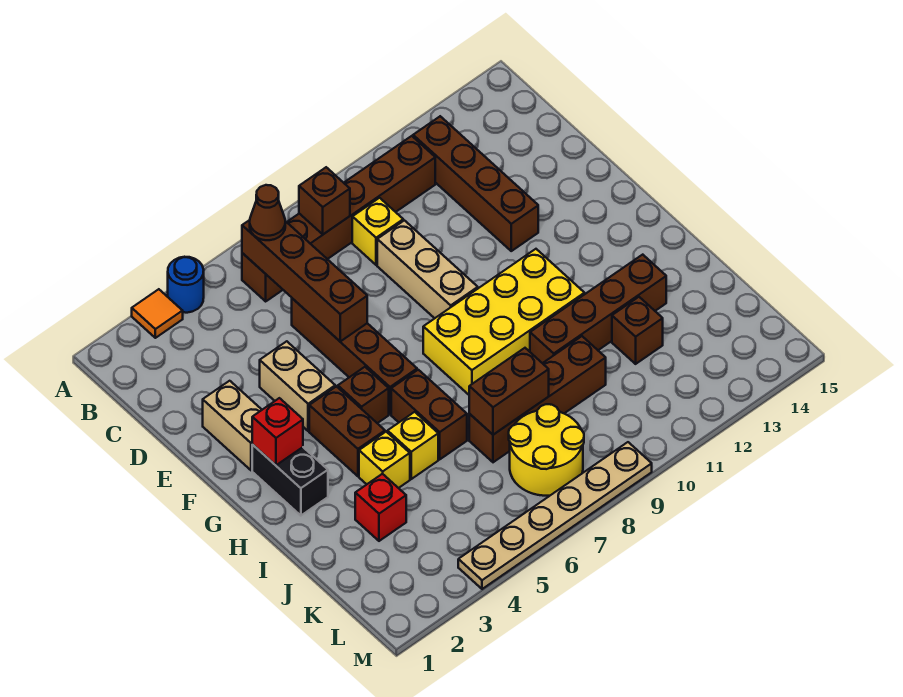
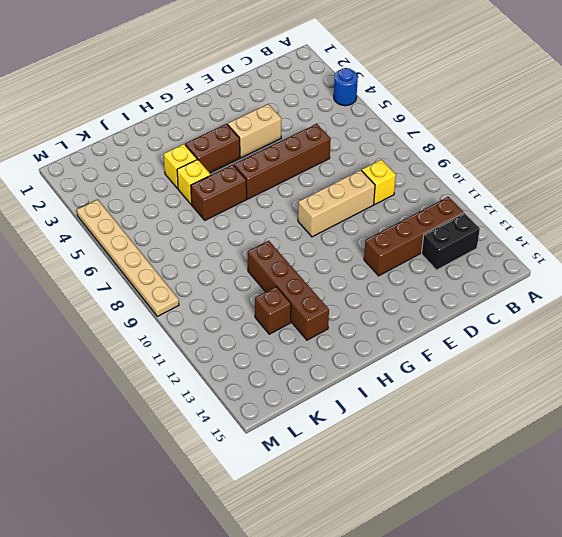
black 1x2 brick [422,213,480,270] -> black 1x2 brick moved to [252,444,328,516]
none -> orange 1x1 tile [132,289,183,338]
none -> brown 1x6 brick [242,136,435,301]
none -> tan 1x2 brick [203,381,262,470]

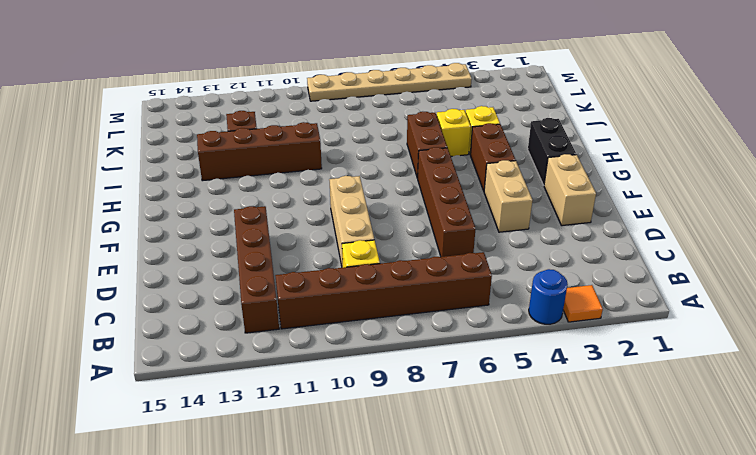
none -> brown 1x1 brick [338,367,389,423]
none -> yellow 2x4 brick [423,249,585,395]
none -> red 1x1 brick [355,474,406,541]

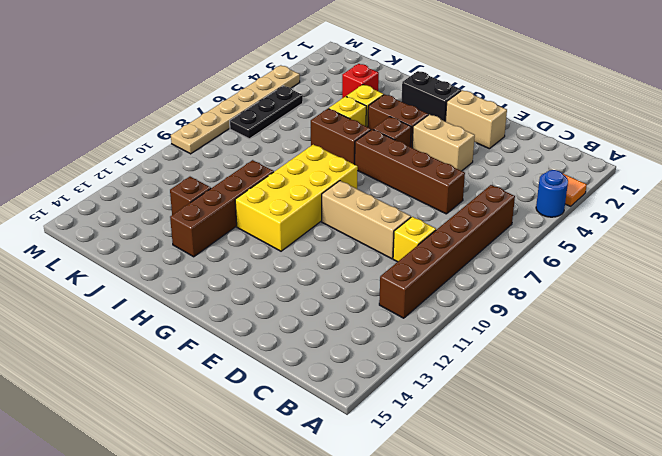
black 1x3 plate [230,86,303,139] -> yellow 2x2 round brick [509,404,584,496]
none -> brown 1x4 brick [413,116,538,251]
none -> brown 1x4 brick [469,336,606,462]
none -> brown 1x4 brick [242,220,367,341]

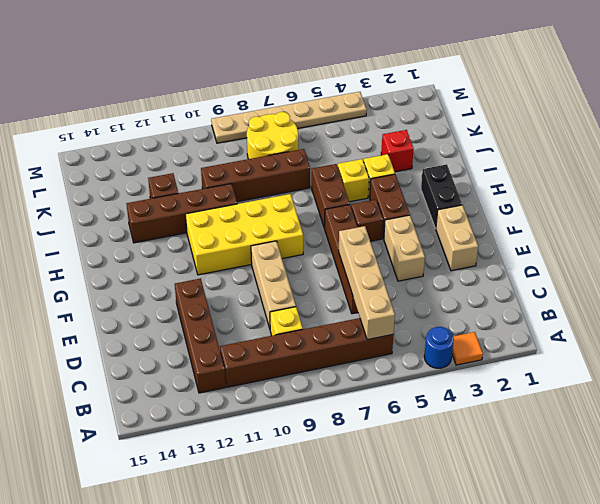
tan 1x4 brick [339,226,395,340] -> brown 1x4 brick [242,220,367,341]
none -> brown 1x1 brick [299,167,350,234]
none -> red 1x1 brick [252,398,303,465]
none -> brown 1x2 brick [469,348,549,435]

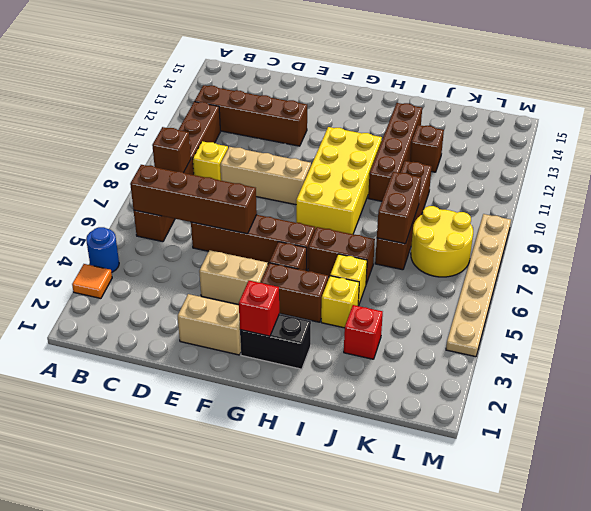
none -> brown 1x1 cone [250,185,285,240]

